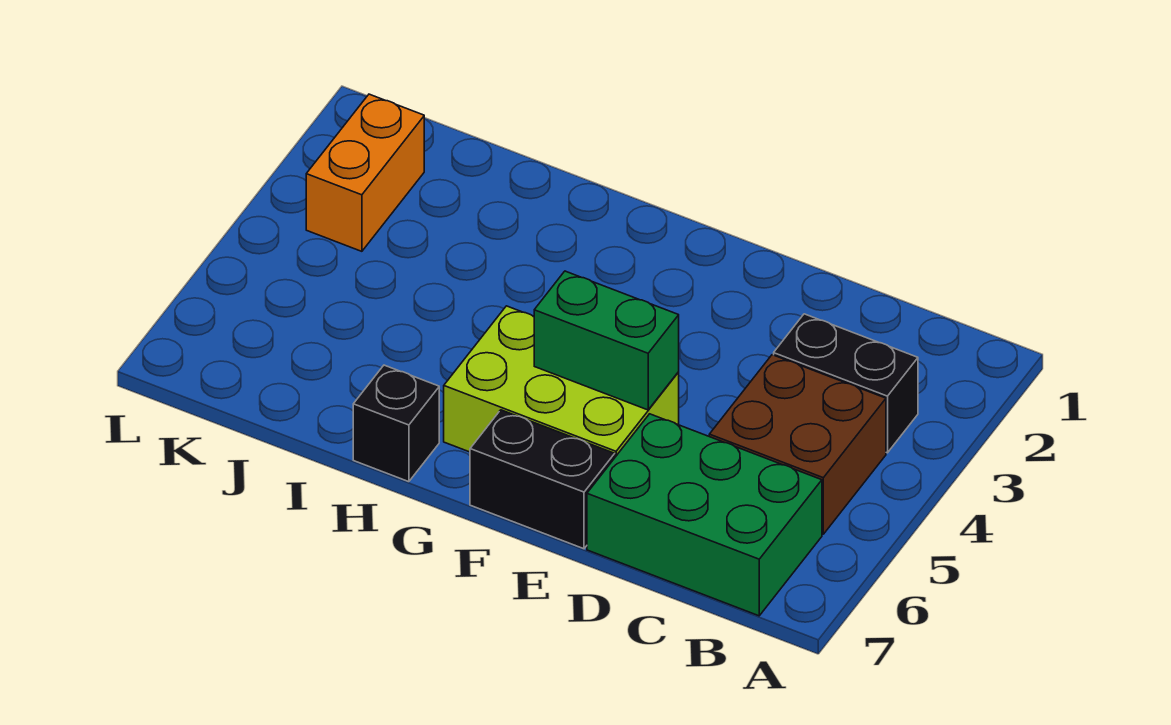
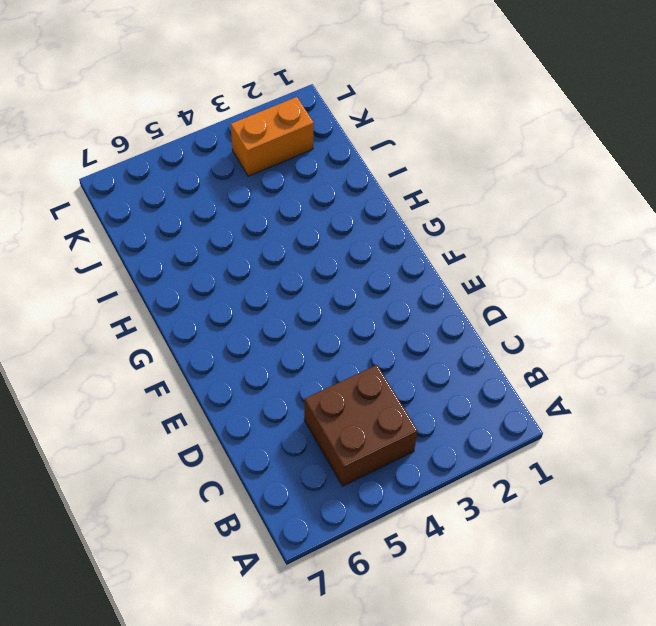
none -> black 1x2 brick [774,314,918,453]
none -> green 2x3 brick [587,414,822,616]

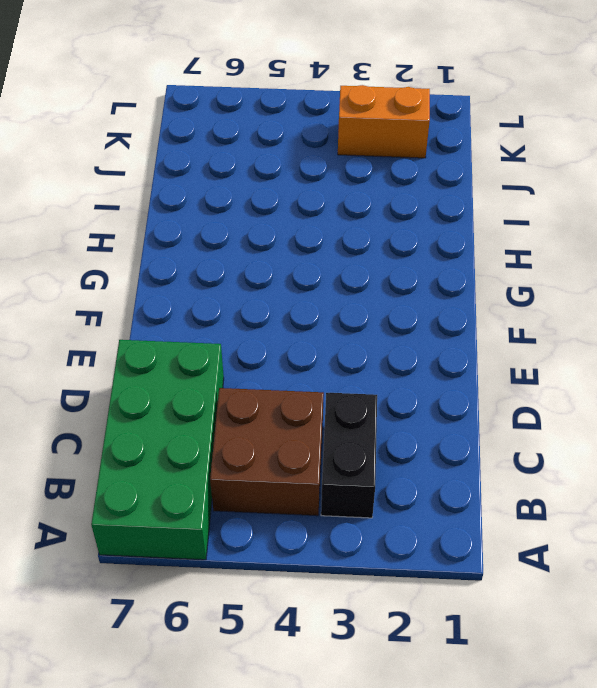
green 2x4 brick [91,340,224,560] -> green 2x3 brick [587,414,822,616]
none -> lime 2x3 brick [444,306,679,457]
none -> black 1x2 brick [470,410,615,549]

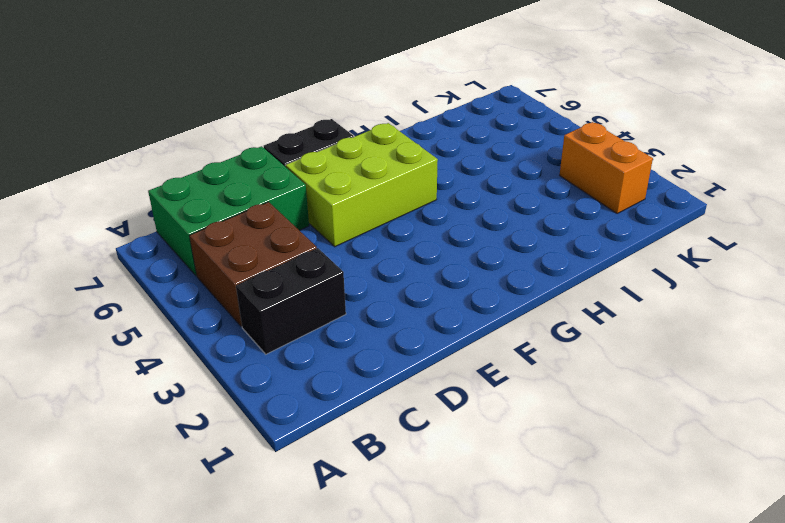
none -> black 1x1 brick [353,365,439,482]
none -> green 1x2 brick [534,271,679,410]

